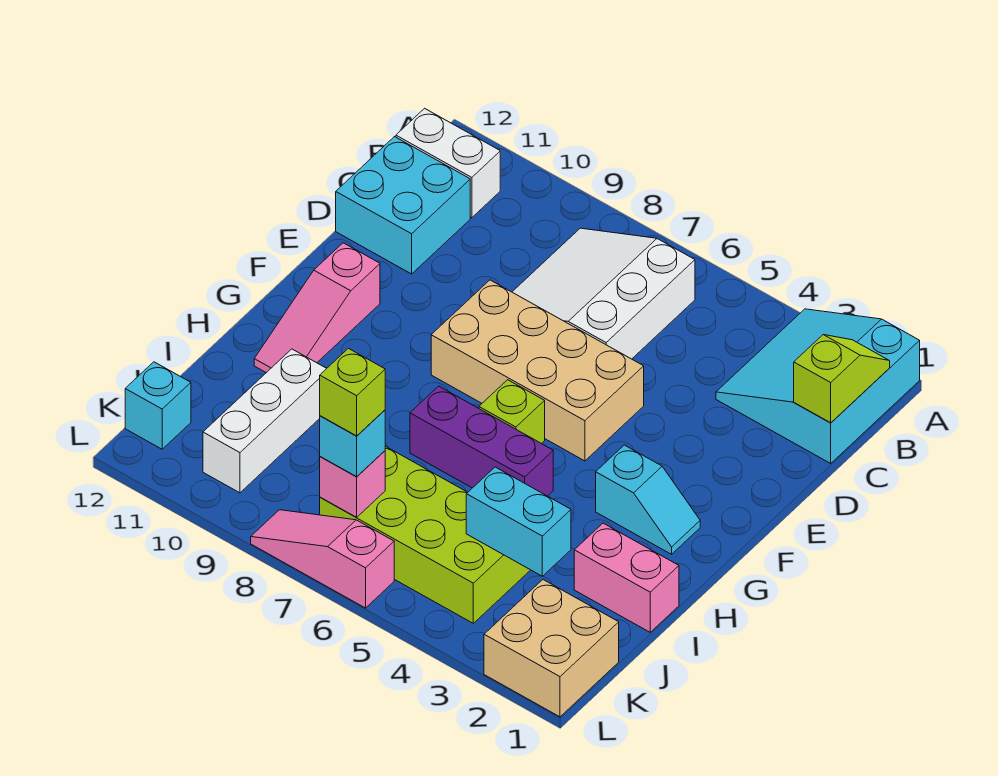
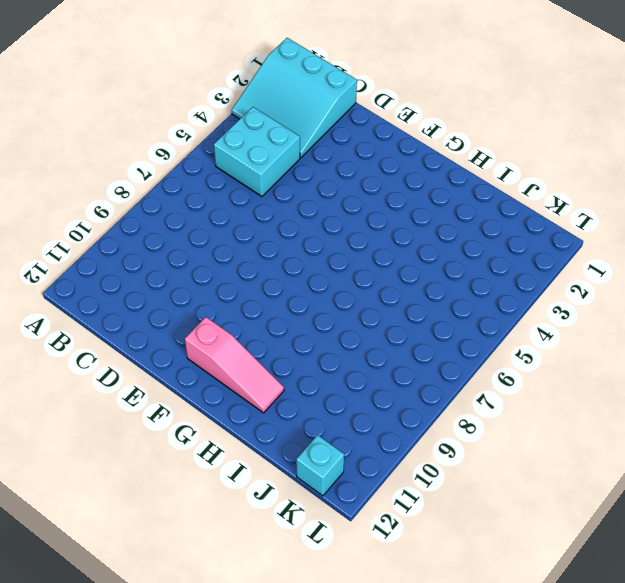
cyan 2x2 brick [214,107,300,196] -> cyan 2x2 brick moved to [336,137,470,274]
none -> white 3x3 slope [513,228,695,359]
none -> white 1x2 brick [396,108,500,218]
none -> tan 2x4 brick [431,280,644,461]

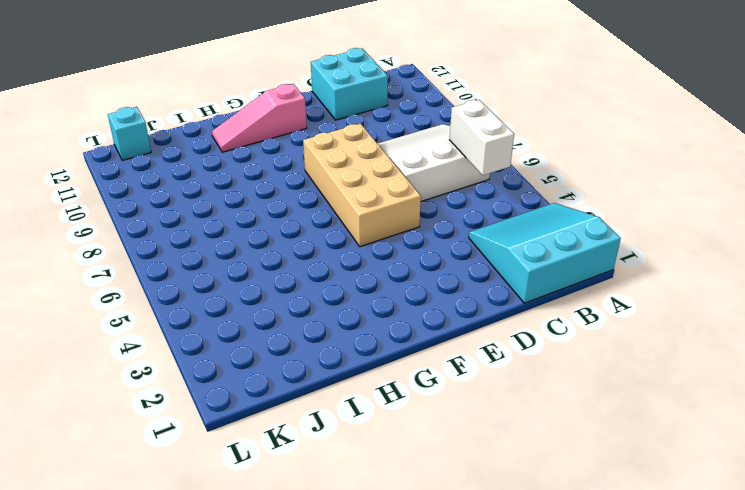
white 1x2 brick [449,100,514,175] -> white 1x2 brick moved to [396,108,500,218]
none -> cyan 1x2 slope [596,445,700,554]
none -> lime 1x1 brick [479,380,545,444]
none -> purple 1x3 brick [410,386,553,496]

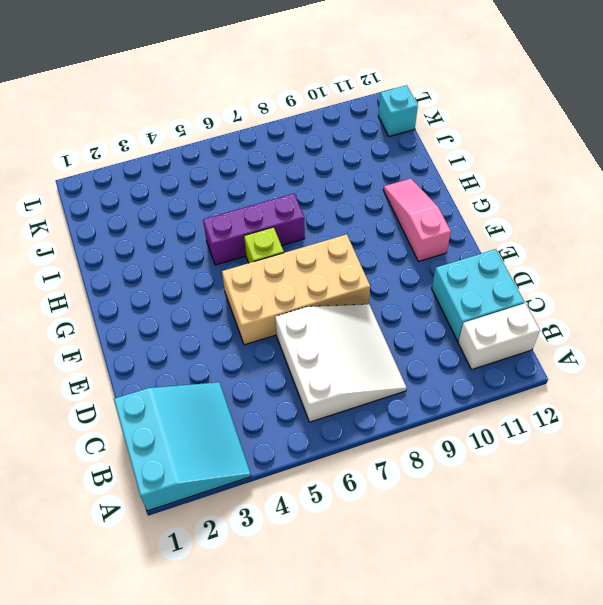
none -> cyan 1x2 slope [596,445,700,554]
none -> pink 1x2 brick [574,523,679,632]
none -> white 1x3 brick [203,349,327,493]

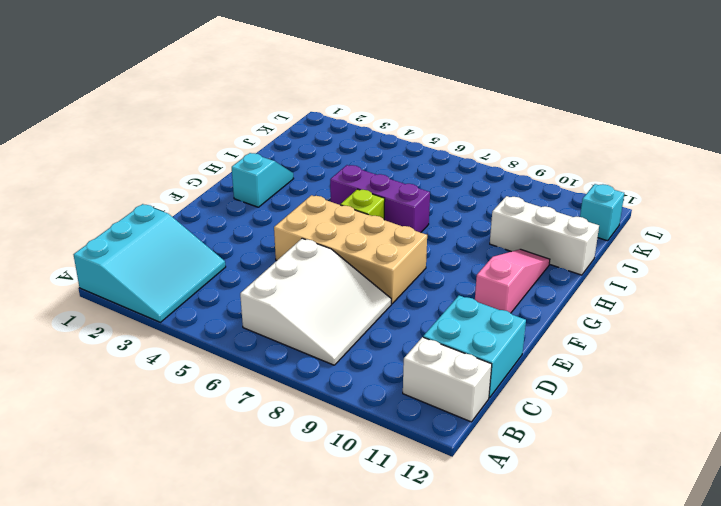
cyan 1x2 slope [232,153,294,207] -> cyan 1x2 slope turned to [596,445,700,554]
white 1x3 brick [490,196,599,275] -> white 1x3 brick turned to [203,349,327,493]
none -> pink 1x2 brick [574,523,679,632]
none -> lime 2x4 brick [320,446,530,623]
none -> tan 2x2 brick [484,580,619,717]

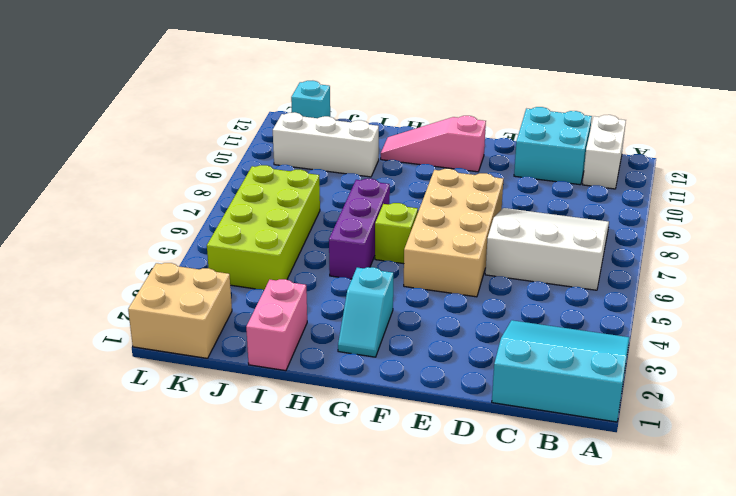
none -> pink 1x3 slope [251,510,394,608]
none -> lime 1x2 slope [794,335,890,423]
none -> cyan 1x2 brick [466,467,571,576]

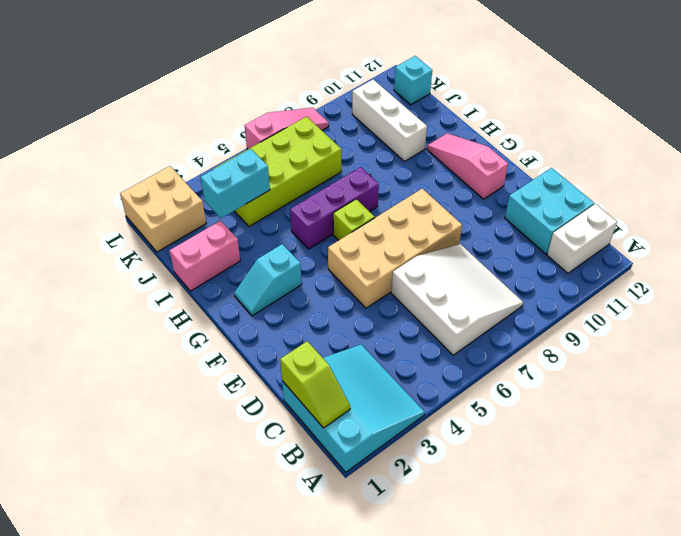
none -> pink 1x1 brick [320,451,385,517]
none -> cyan 1x1 brick [320,410,385,477]
none -> lime 1x1 brick [320,348,385,436]

